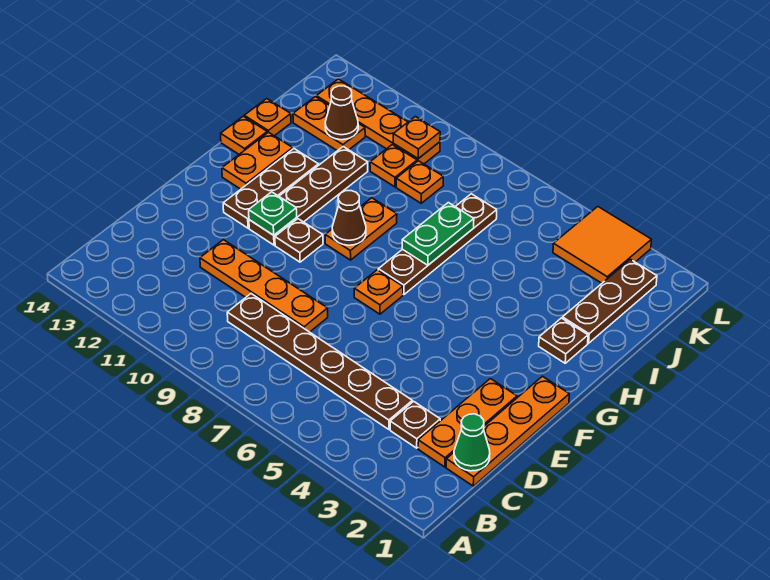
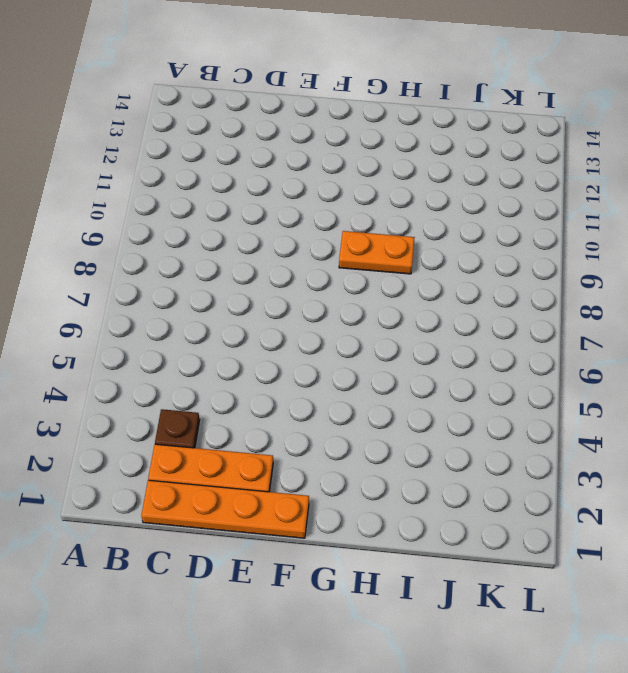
none -> brown 1x6 plate [227,294,412,429]
none -> orange 1x4 plate [200,240,328,332]
none -> orange 1x1 plate [354,270,403,314]

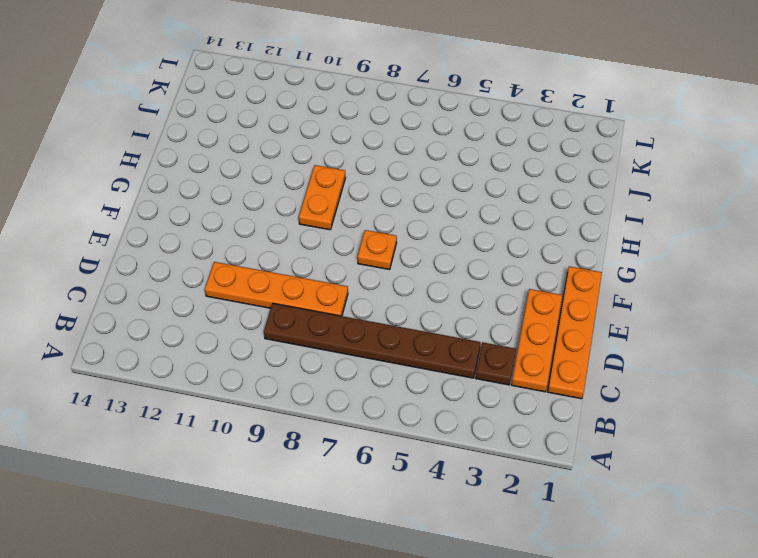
none -> brown 1x1 plate [275,219,323,262]
none -> brown 1x4 plate [249,147,368,245]
none -> brown 1x3 plate [223,149,318,228]

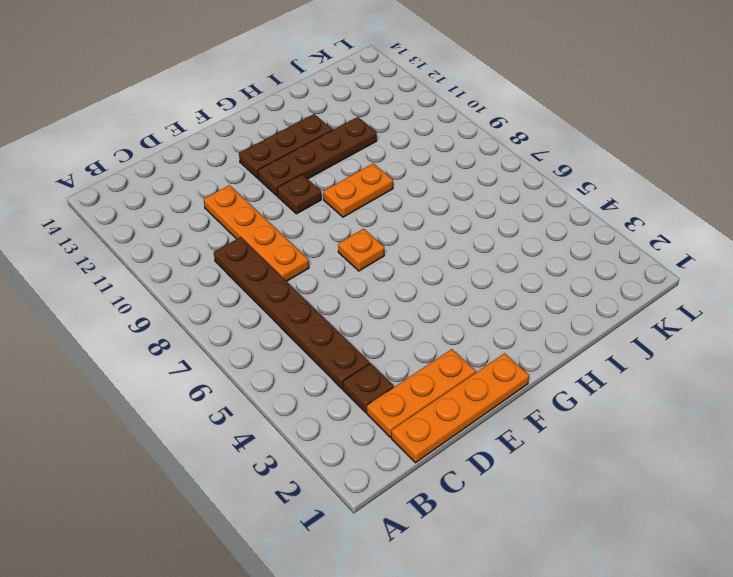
none -> brown 1x4 plate [378,194,497,295]
none -> orange 1x2 plate [222,132,293,189]
none -> brown 1x1 plate [539,318,588,363]

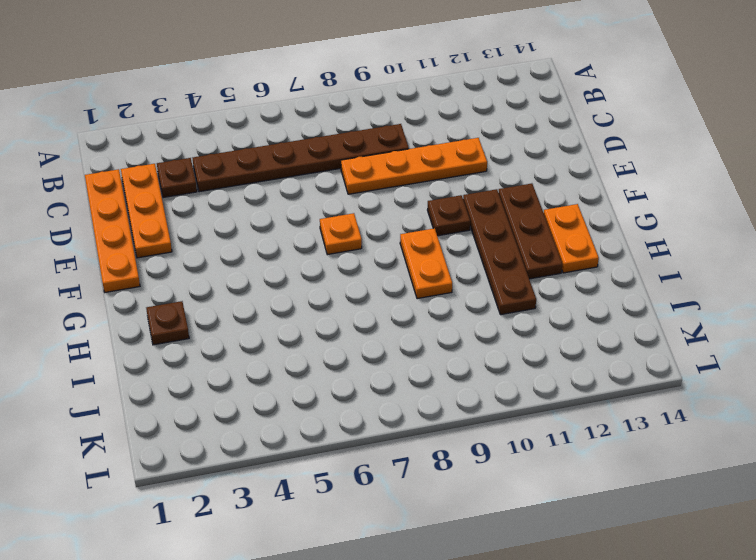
none -> brown 1x4 plate [378,194,497,295]
none -> orange 1x1 plate [221,116,267,154]
none -> brown 1x3 plate [562,259,657,343]

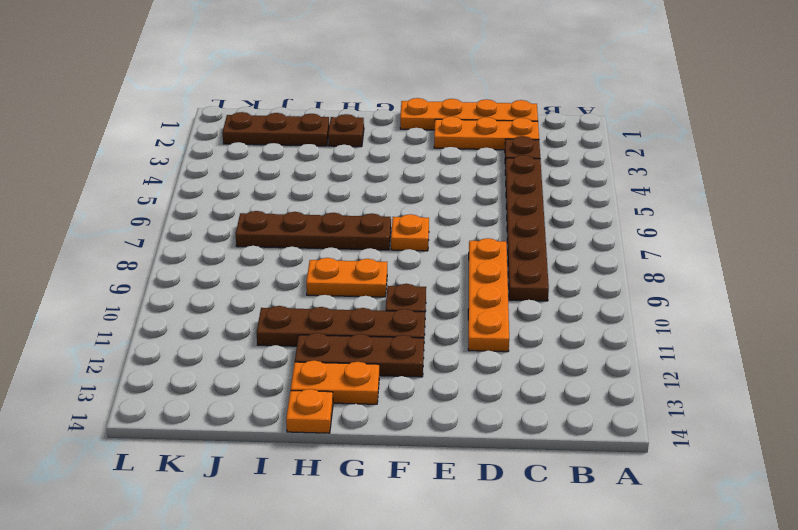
none -> orange 1x1 plate [244,99,291,136]
none -> orange 1x1 plate [396,161,443,203]
none -> orange 1x1 plate [370,145,417,187]

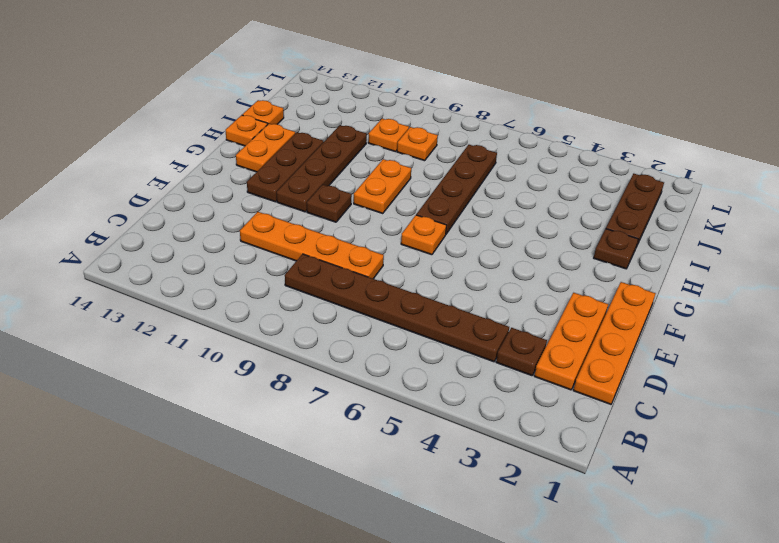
none -> orange 1x2 plate [293,97,365,151]
none -> orange 2x2 tile [553,207,651,283]
none -> orange 1x4 plate [316,79,440,164]

